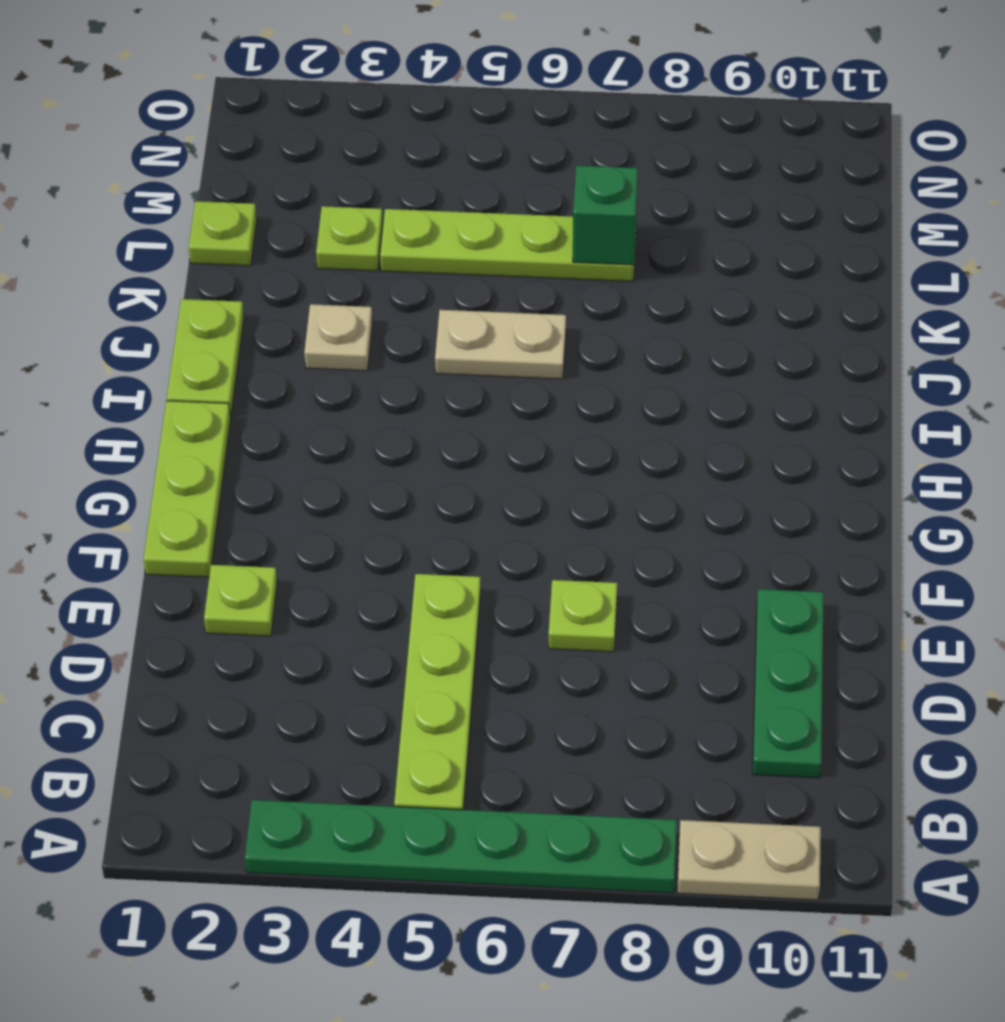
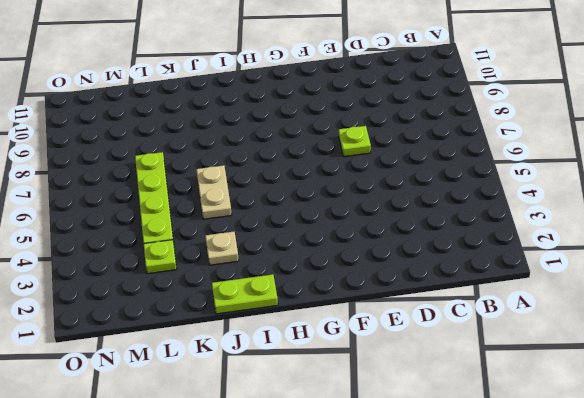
none -> green 1x6 plate [245,800,677,893]
none -> tan 1x2 plate [677,820,821,900]
none -> lime 1x4 plate [394,574,481,810]

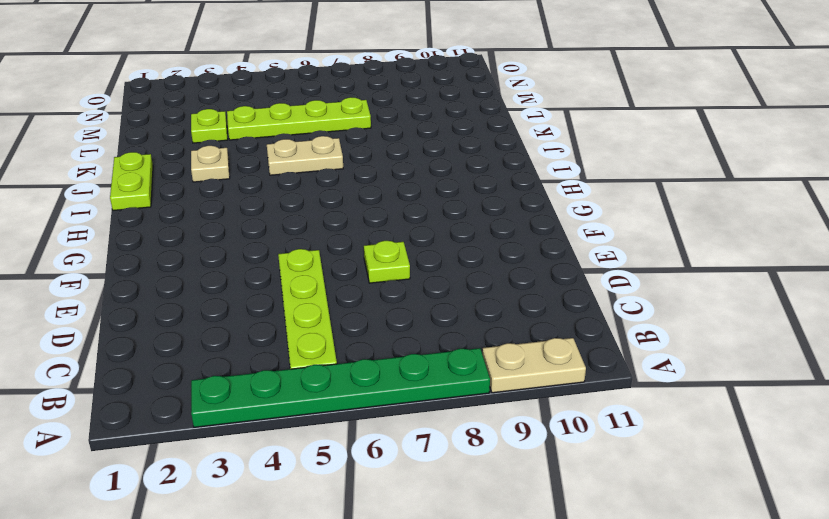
none -> green 1x3 plate [752,589,824,778]
none -> lime 1x1 plate [204,565,277,636]
none -> lime 1x3 plate [143,401,231,577]

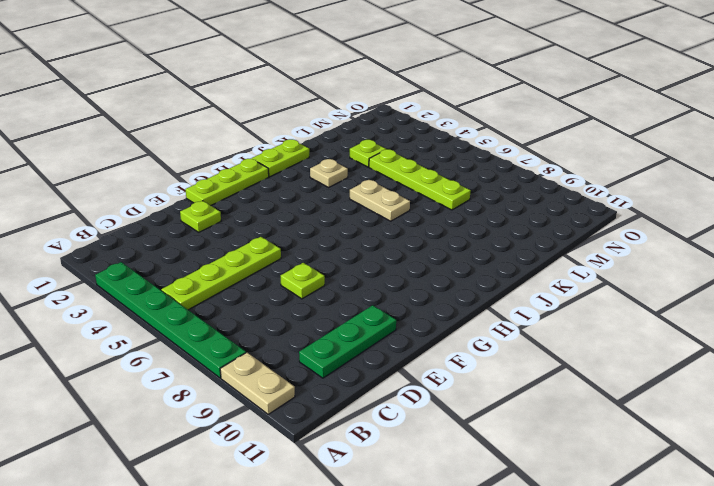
none -> lime 1x1 plate [189,201,257,266]
none -> green 1x1 brick [573,166,638,265]

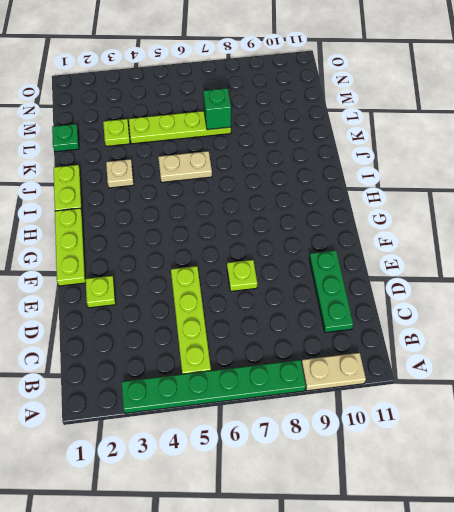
green 1x1 plate [52,124,79,152] -> lime 1x1 plate [189,201,257,266]

